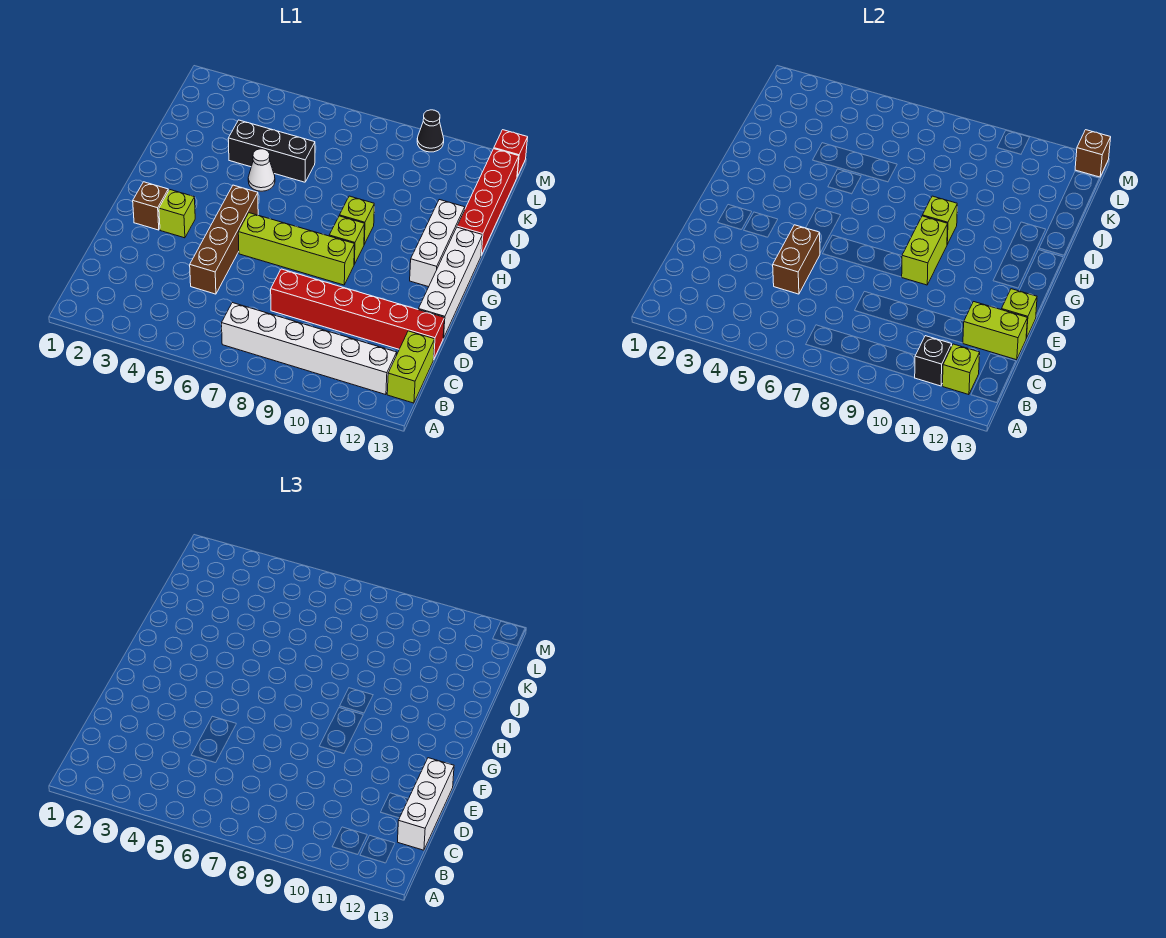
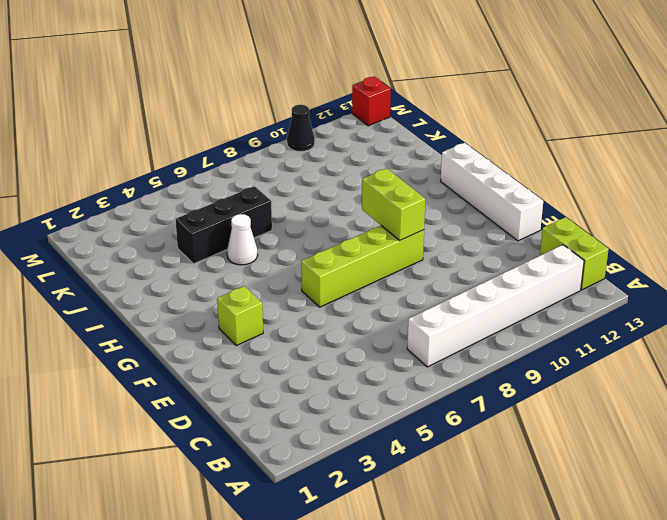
none -> brown 1x4 brick [190,185,258,294]
none -> red 1x6 brick [271,269,444,360]
none -> brown 1x1 brick [133,182,168,230]

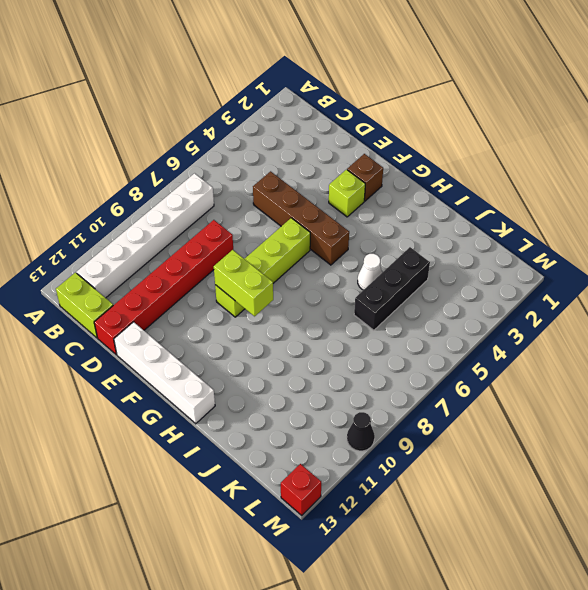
none -> lime 1x1 brick [329,216,365,264]
none -> white 1x3 brick [410,200,465,287]
none -> lime 1x1 brick [339,196,374,244]

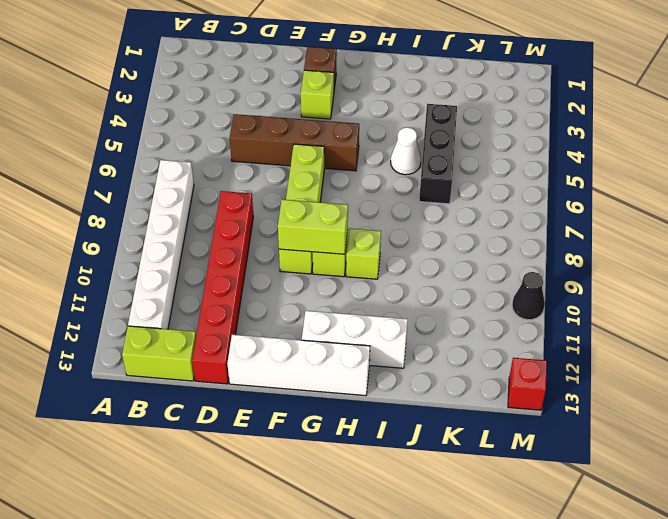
none -> red 1x4 brick [457,149,519,255]
none -> black 1x1 brick [914,336,952,386]
none -> lime 1x1 brick [943,344,980,395]

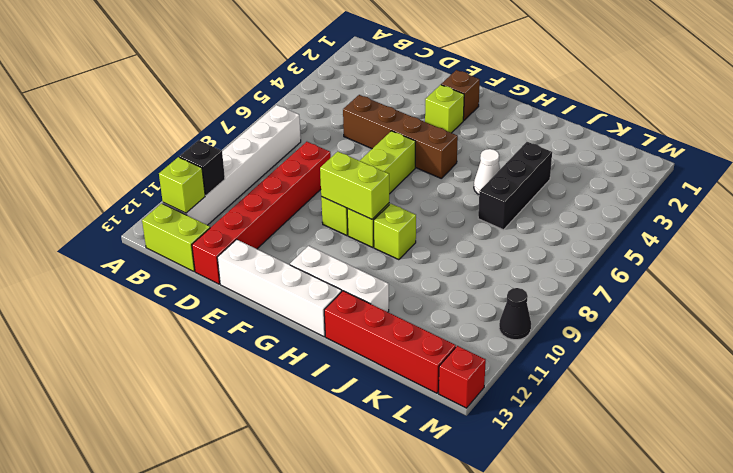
none -> brown 1x2 brick [773,225,820,294]
none -> lime 1x2 brick [963,302,1027,360]
none -> lime 1x1 brick [1001,289,1037,338]

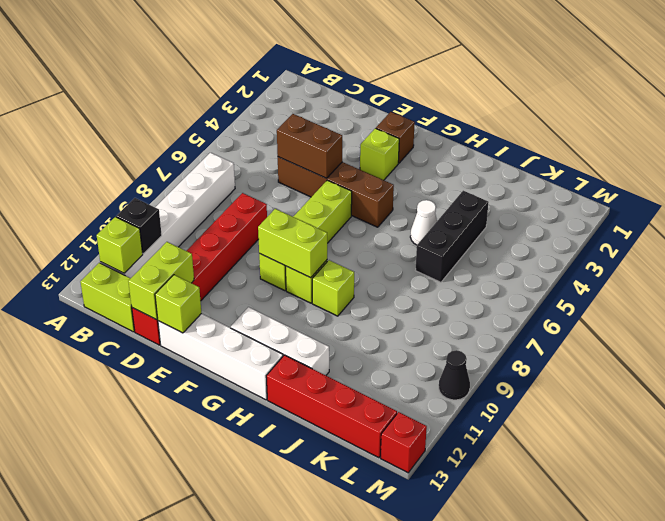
none -> lime 1x1 brick [922,196,957,244]
none -> brown 1x1 brick [1075,130,1111,177]
none -> white 1x3 brick [398,758,454,850]

